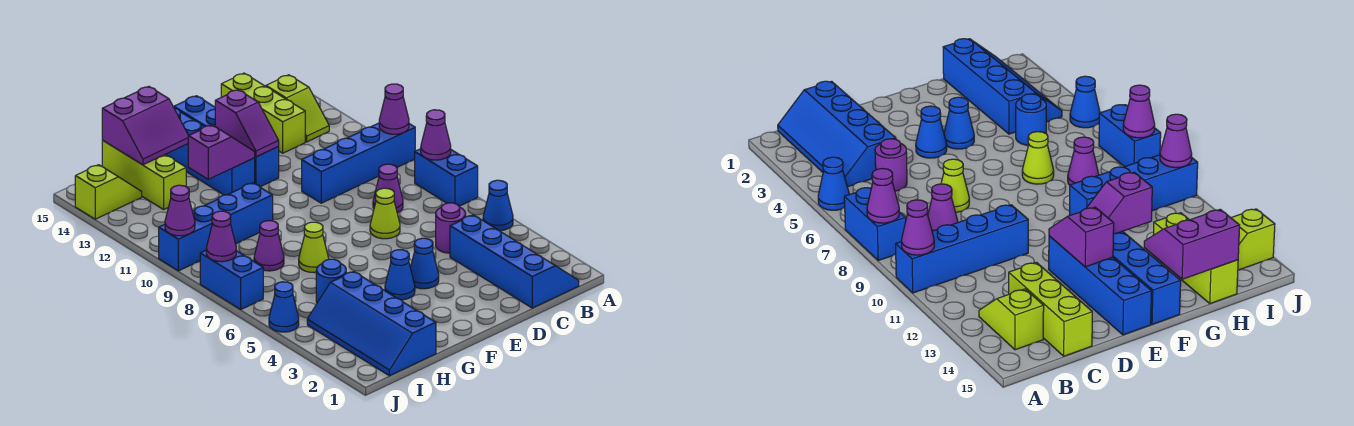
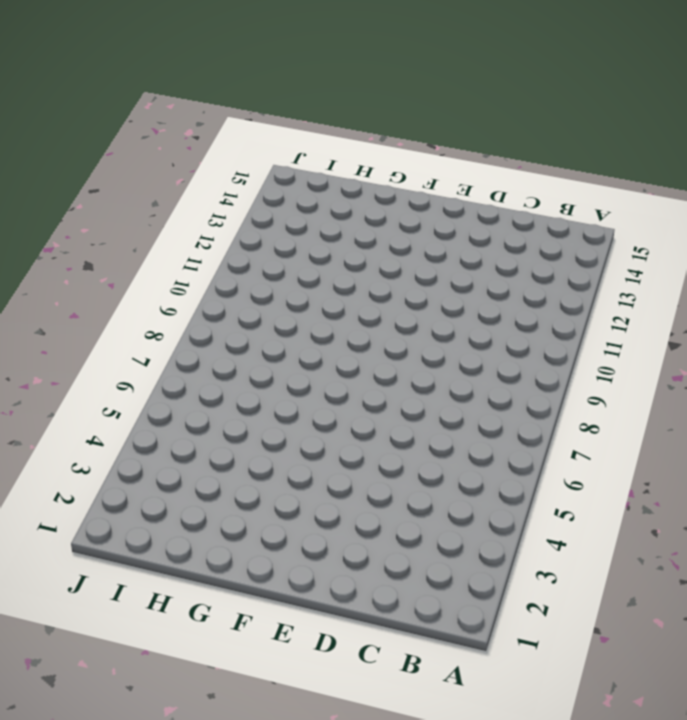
none -> blue 1x1 cone [483,180,513,231]
none -> blue 1x2 brick [415,149,478,206]
none -> blue 1x4 brick [302,123,415,203]

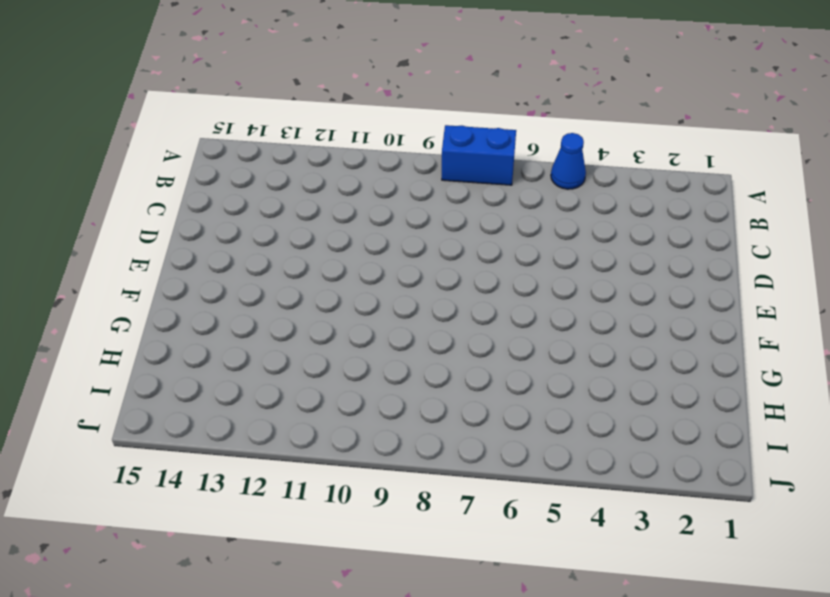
none -> blue 1x4 brick [302,123,415,203]
none -> blue 2x4 slope [450,215,579,308]
none -> lime 1x2 slope [266,75,329,142]

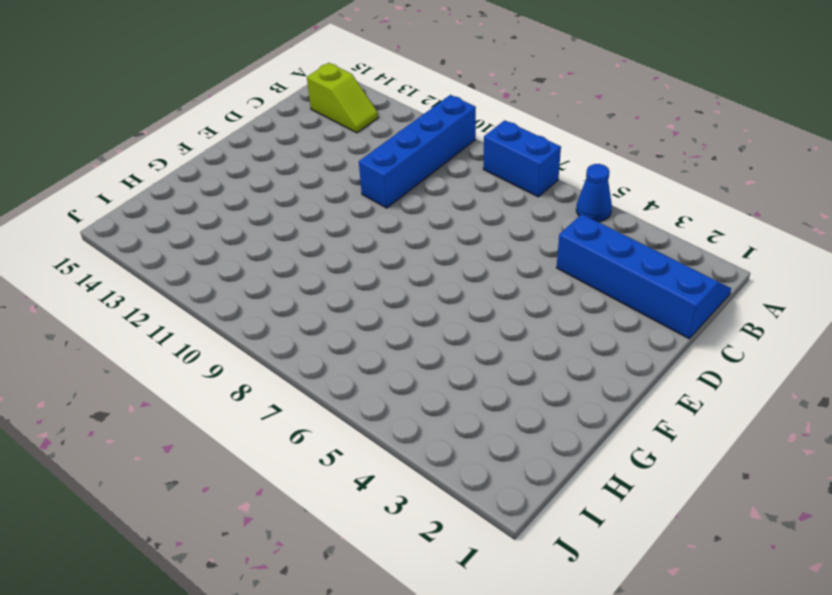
none -> purple 1x1 round brick [436,203,466,253]
none -> purple 1x1 cone [373,164,403,213]
none -> lime 1x3 brick [221,73,305,153]

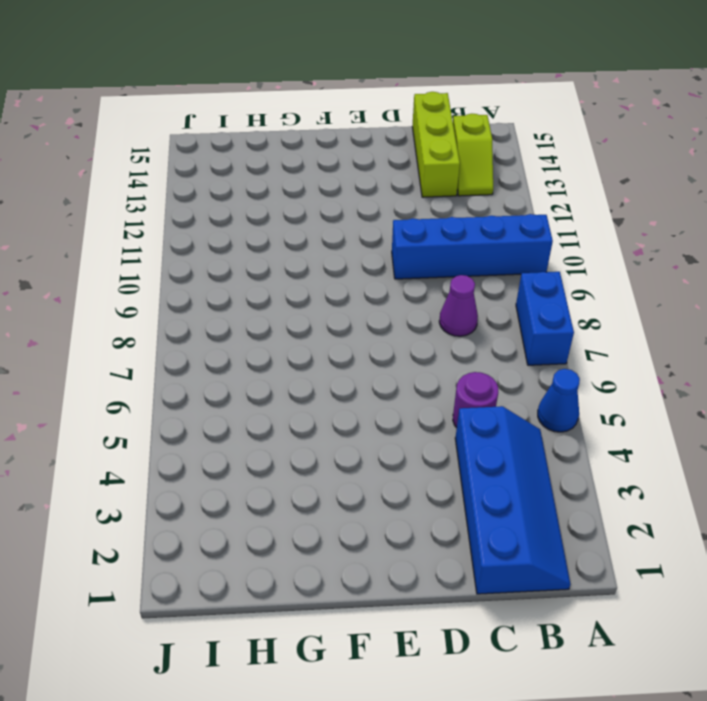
none -> lime 1x1 cone [370,188,400,239]
none -> blue 1x1 cone [410,238,439,289]
none -> blue 1x4 brick [174,96,279,187]

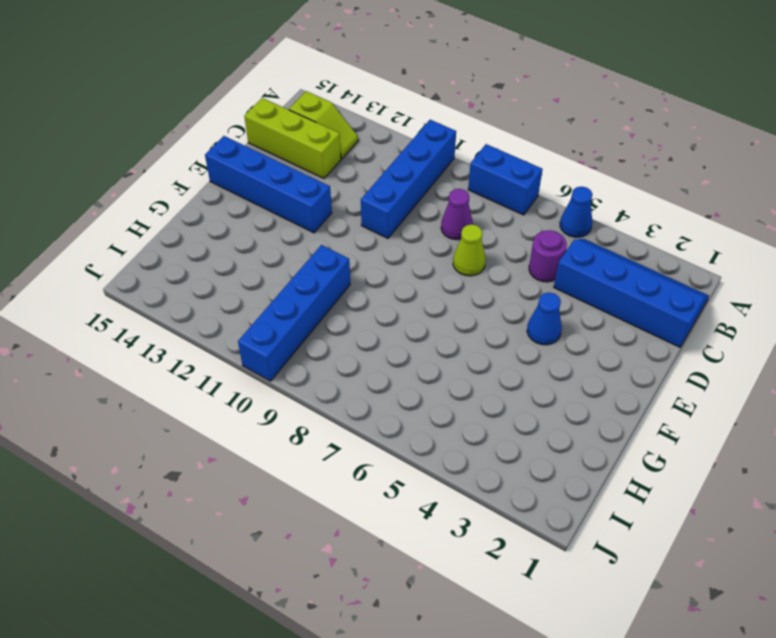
none -> blue 1x1 cone [385,250,415,300]
none -> blue 1x4 brick [166,108,255,195]
none -> lime 1x1 cone [299,222,329,273]

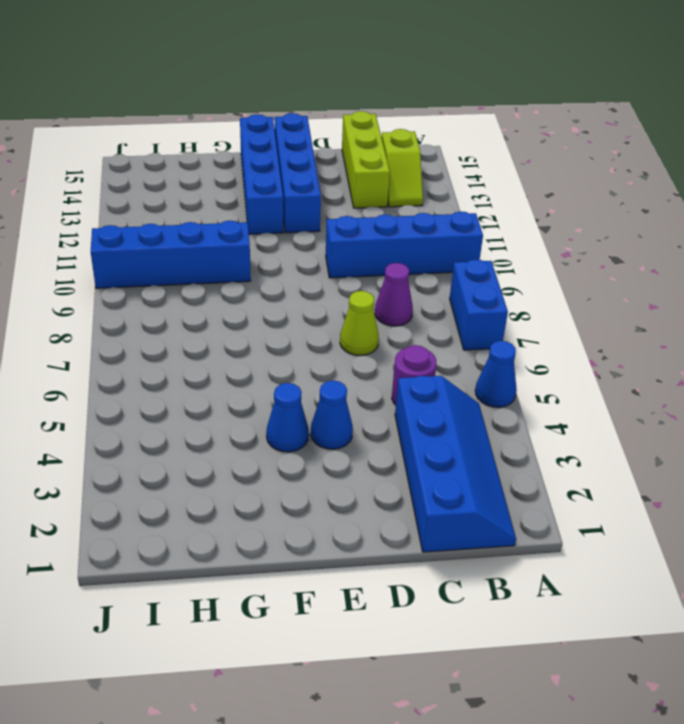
none -> lime 1x1 cone [299,222,329,273]
none -> blue 2x4 slope [307,271,436,376]
none -> blue 1x1 round brick [316,259,346,303]

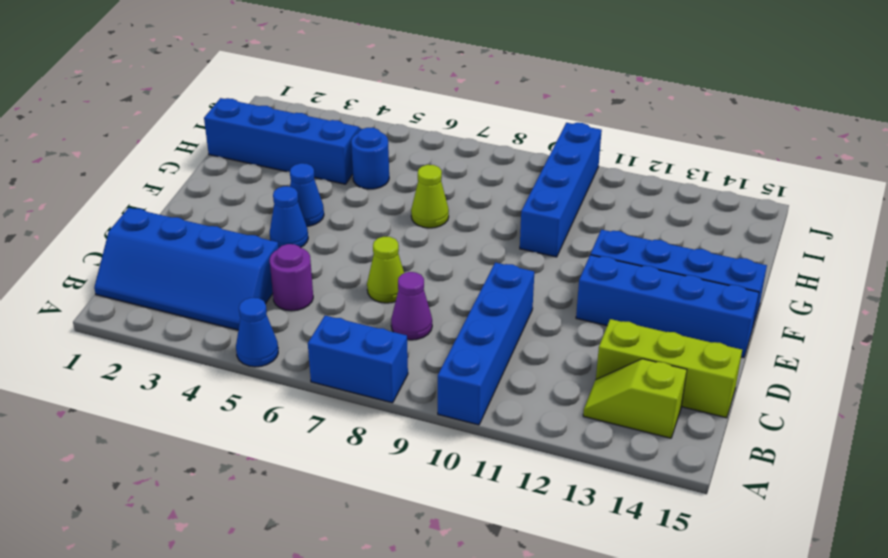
none -> purple 1x1 cone [254,221,284,271]
none -> lime 1x3 brick [102,140,186,209]
none -> lime 1x2 slope [75,165,142,219]

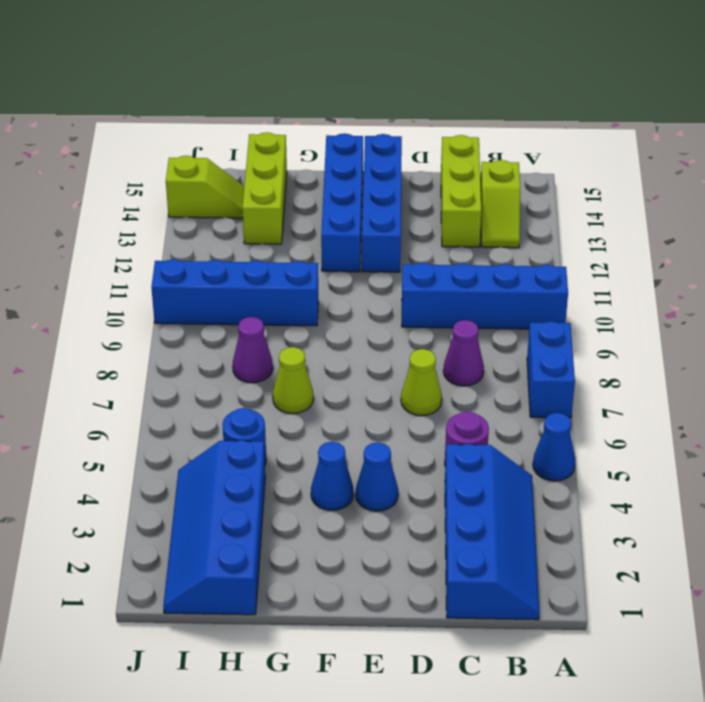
none -> blue 1x1 cone [269,282,299,332]
none -> blue 1x2 brick [200,250,263,309]
none -> purple 1x1 cone [421,110,451,160]

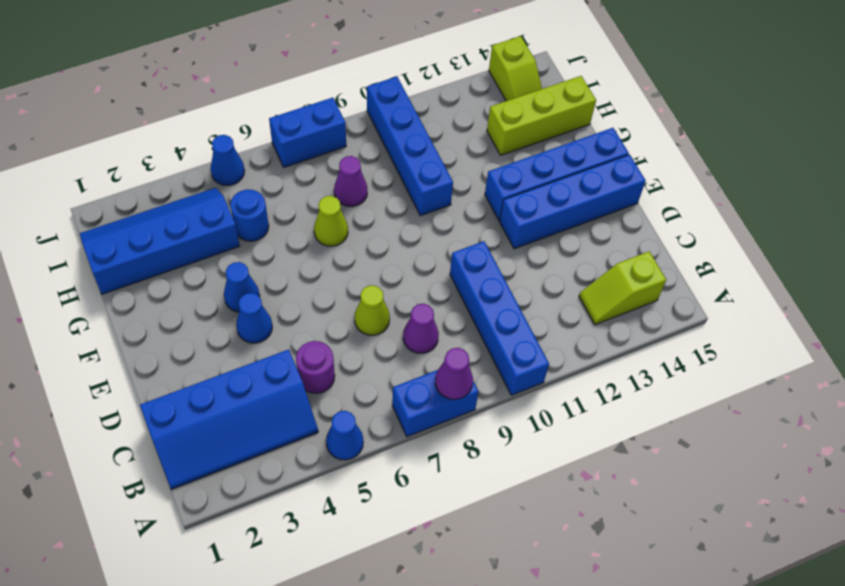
none -> lime 1x3 brick [221,73,305,153]
none -> purple 1x1 cone [379,84,409,134]
none -> purple 1x2 slope [215,90,279,157]

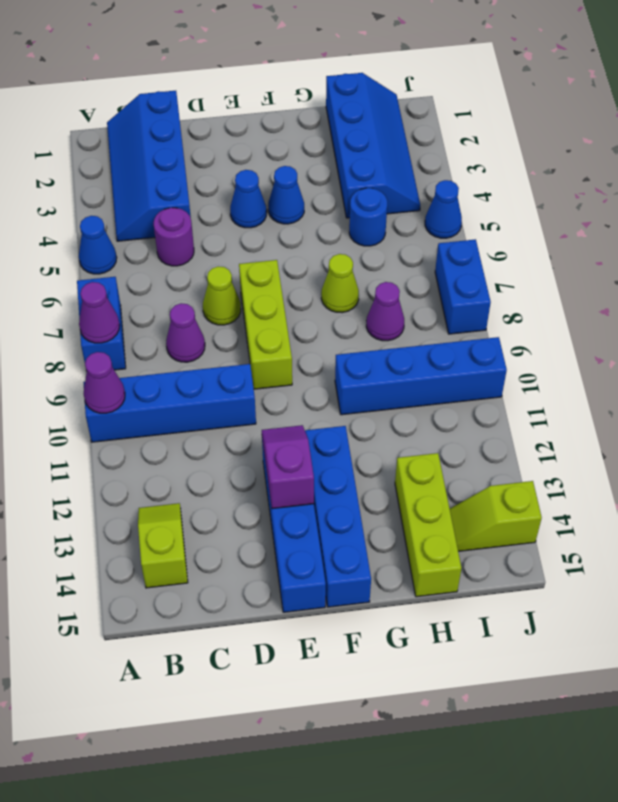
lime 1x3 brick [239,260,292,389] -> lime 1x3 brick moved to [221,73,305,153]
none -> purple 1x2 slope [188,125,255,179]
none -> purple 2x2 slope [102,86,188,165]
none -> purple 1x1 cone [206,211,236,262]

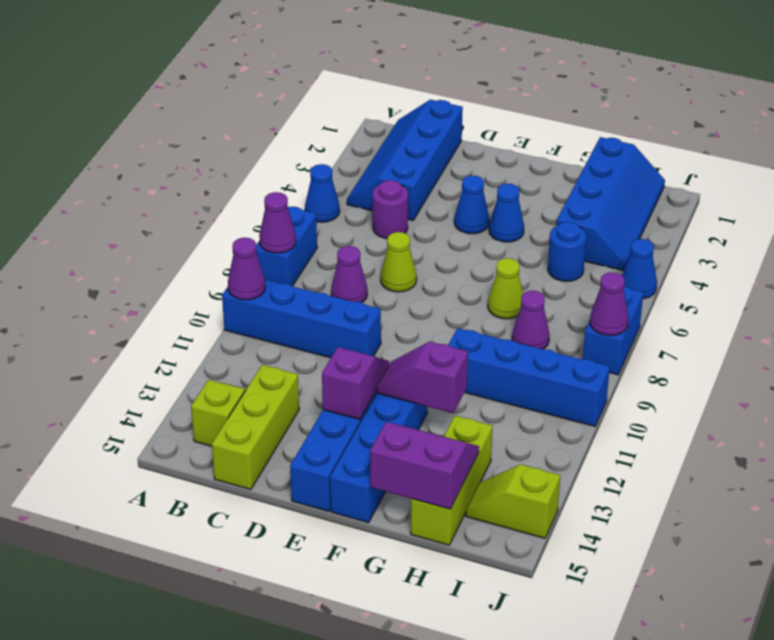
none -> purple 1x1 cone [165,185,195,236]

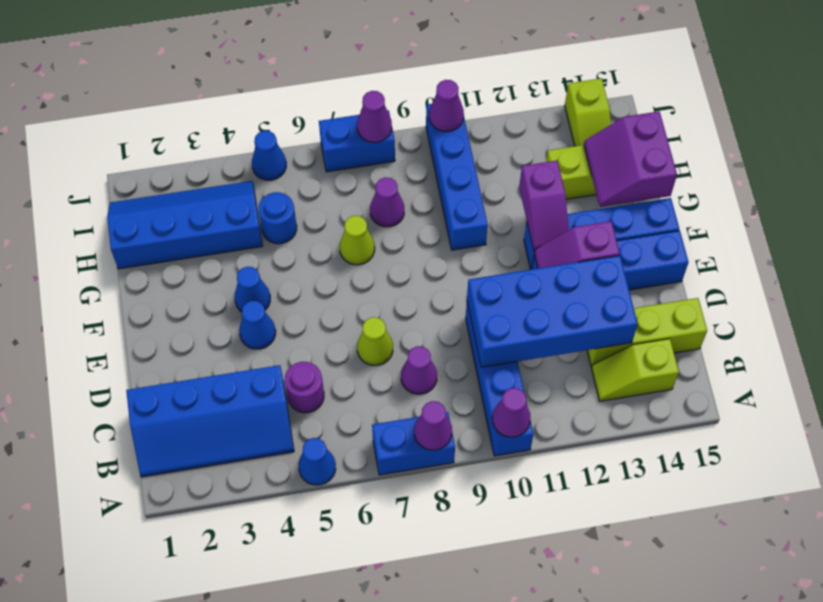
blue 2x4 brick [467,255,638,367] -> none

